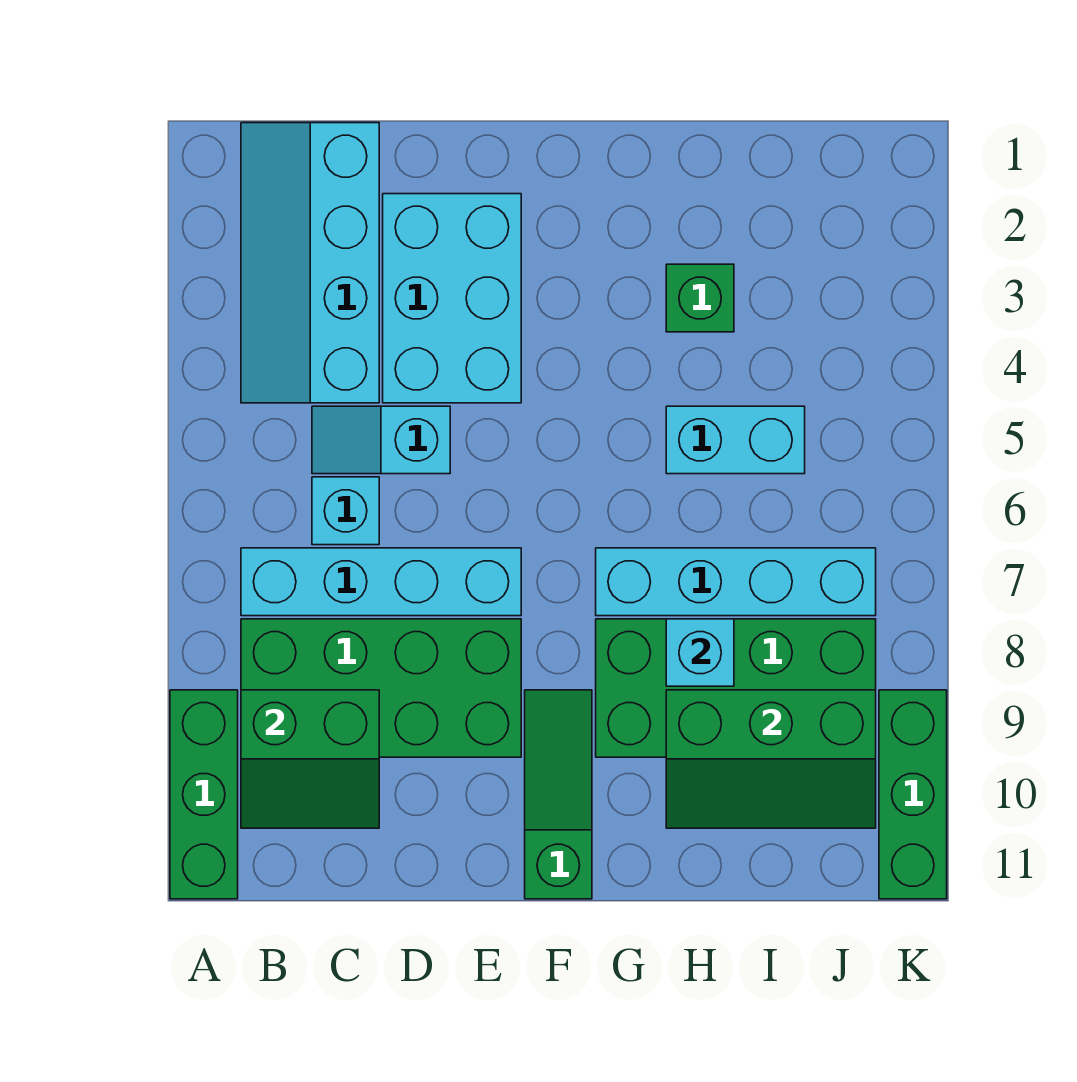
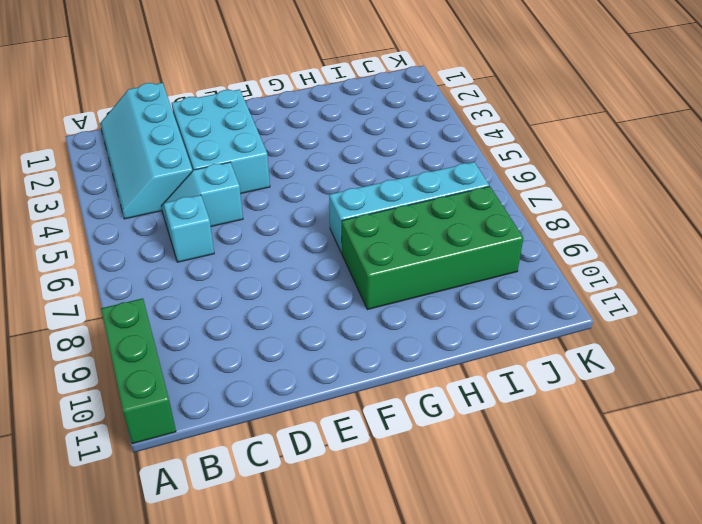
none -> cyan 1x4 brick [241,548,521,616]
none -> green 2x4 brick [241,619,521,757]
none -> green 1x3 slope [525,690,592,899]

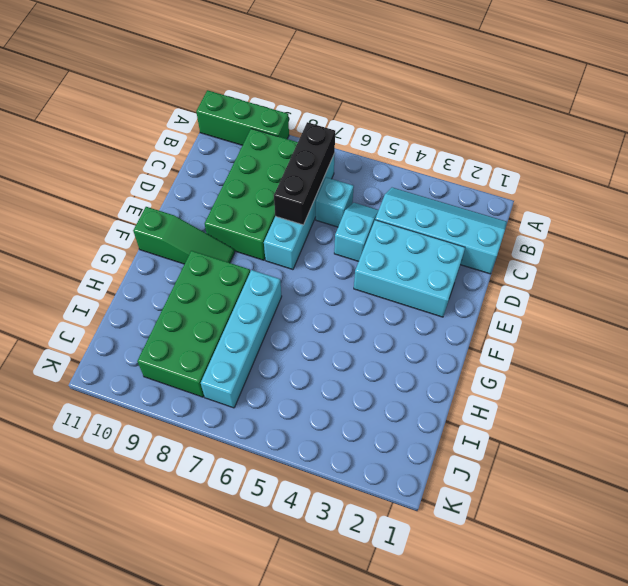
black 1x3 brick [274,122,335,225] -> none
none -> green 1x1 brick [666,264,734,332]
none -> cyan 1x2 brick [666,406,805,474]
none -> green 1x3 brick [879,690,947,899]

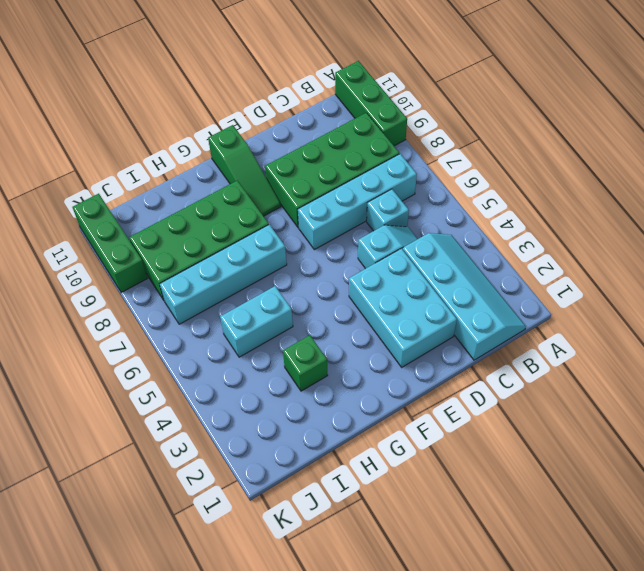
none -> green 2x2 slope [241,690,379,828]
none -> cyan 1x1 brick [666,619,734,686]
none -> green 2x3 slope [666,690,876,828]

